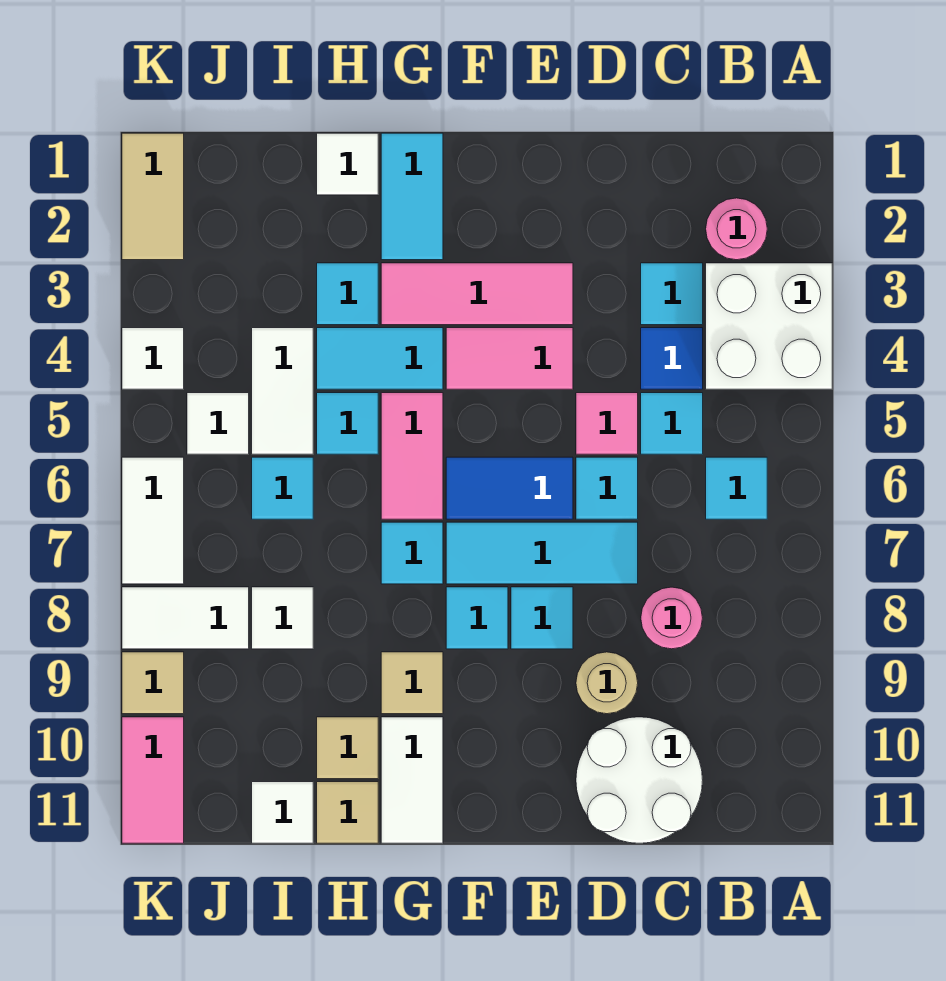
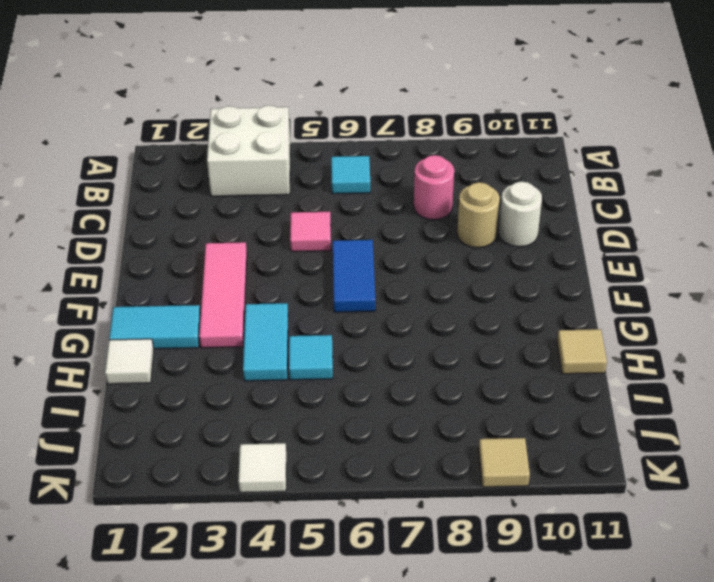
white 1x1 round brick [499,181,542,247] -> white 2x2 round brick [576,717,703,843]
none -> pink 1x1 round brick [706,198,767,260]
none -> cyan 1x1 tile [641,263,703,325]
none -> blue 1x1 tile [641,328,703,389]
none -> cyan 1x1 tile [641,393,703,454]

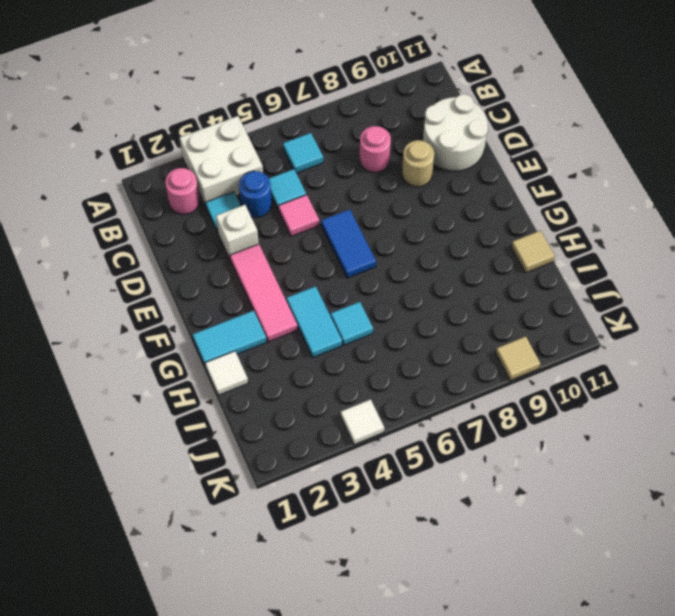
blue 1x1 round brick [239,171,272,218] -> blue 1x1 tile [641,328,703,389]
white 1x1 brick [216,205,259,259] -> none
none -> cyan 1x1 tile [576,457,638,519]
none -> cyan 1x3 tile [446,522,638,584]
none -> pink 1x2 tile [446,328,573,389]
none -> cyan 1x1 tile [511,587,573,649]

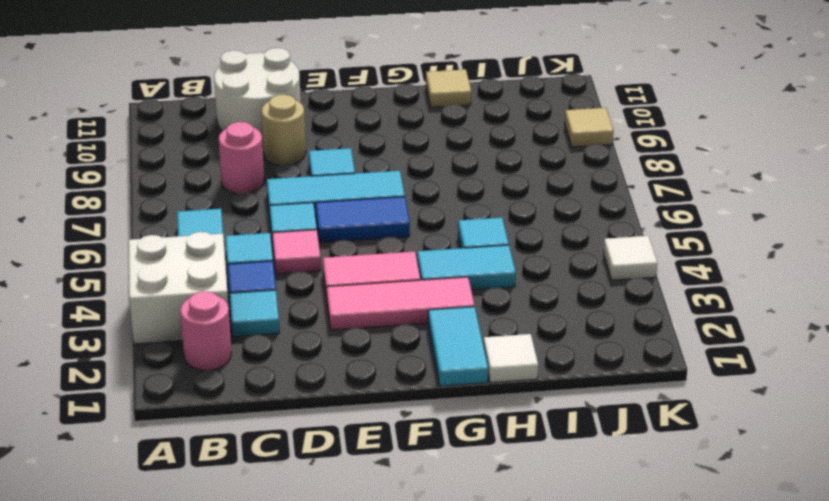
none -> cyan 1x1 tile [446,587,508,649]
none -> pink 1x2 tile [381,393,443,519]
none -> cyan 1x1 tile [381,522,443,584]
none -> tan 1x1 tile [381,652,443,714]

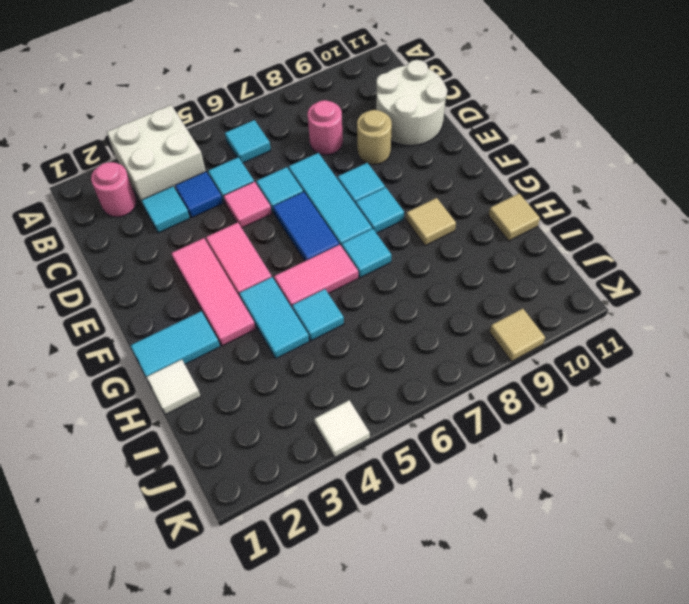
none -> white 1x2 tile [381,717,443,843]
none -> cyan 1x1 tile [317,263,378,325]
none -> tan 1x1 tile [317,717,378,779]
none -> white 1x2 tile [252,328,313,454]

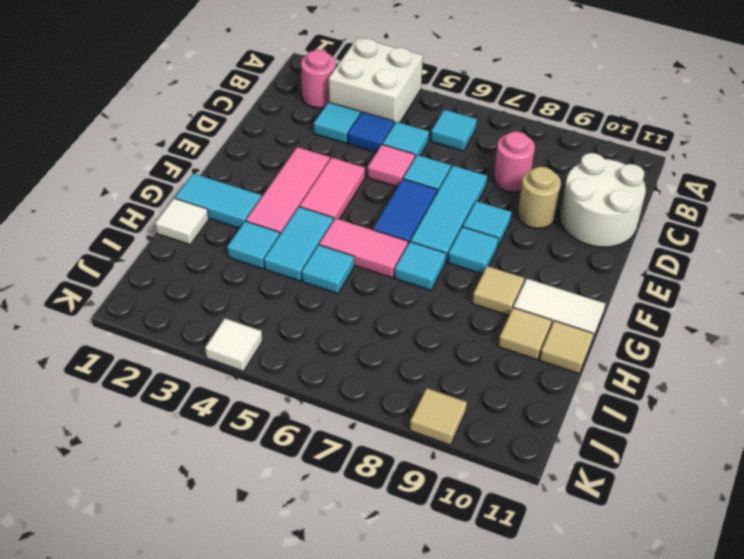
none -> white 1x2 tile [252,328,313,454]
none -> cyan 1x1 tile [252,457,313,519]
none -> white 1x1 tile [252,587,313,649]
none -> white 1x1 tile [252,782,313,843]

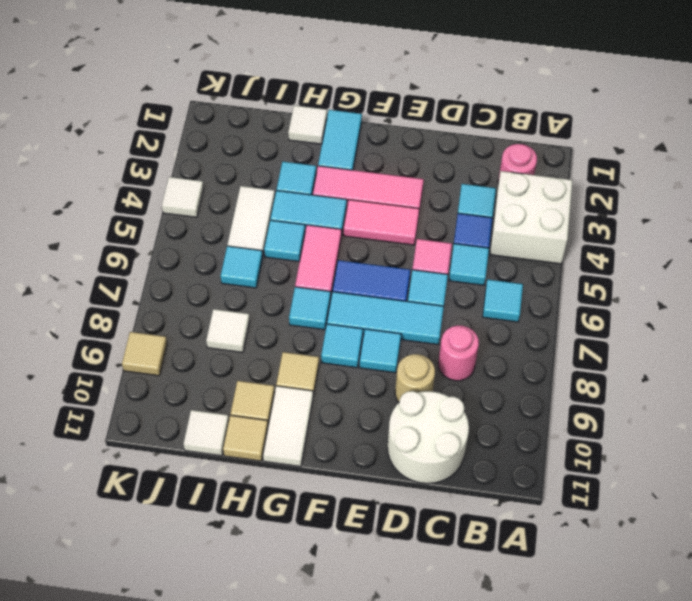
none -> white 1x1 tile [187,393,249,454]
none -> white 1x2 tile [122,587,249,649]
none -> tan 1x2 tile [122,133,184,260]
none -> white 1x2 tile [122,457,184,584]

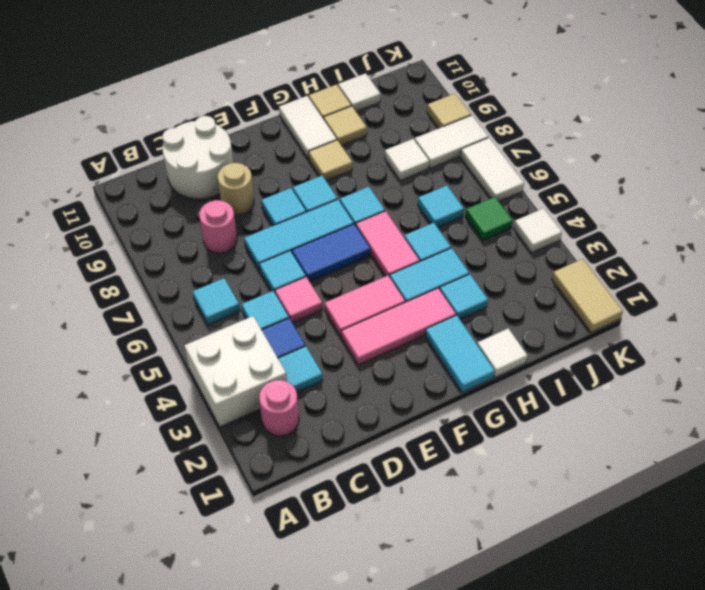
green 1x1 tile [465,197,513,241] -> white 1x1 tile [187,393,249,454]
none -> white 1x2 tile [252,328,313,454]
none -> pink 1x2 tile [122,717,184,843]

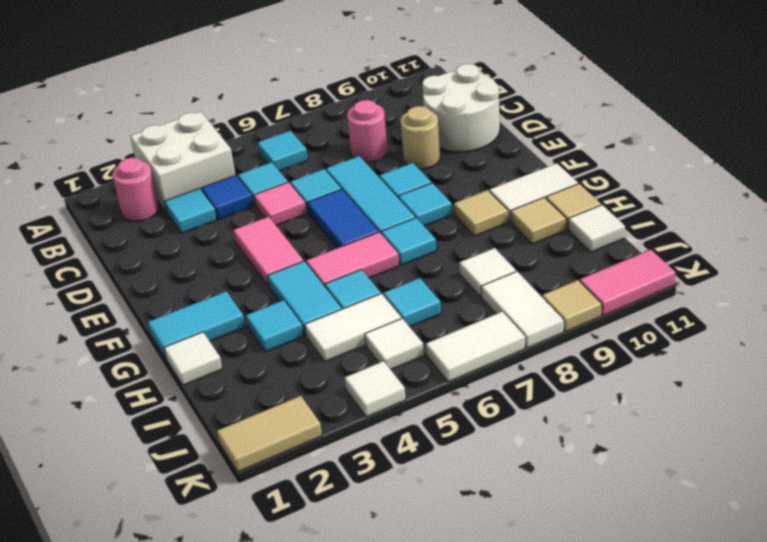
none -> pink 1x3 tile [381,263,573,325]

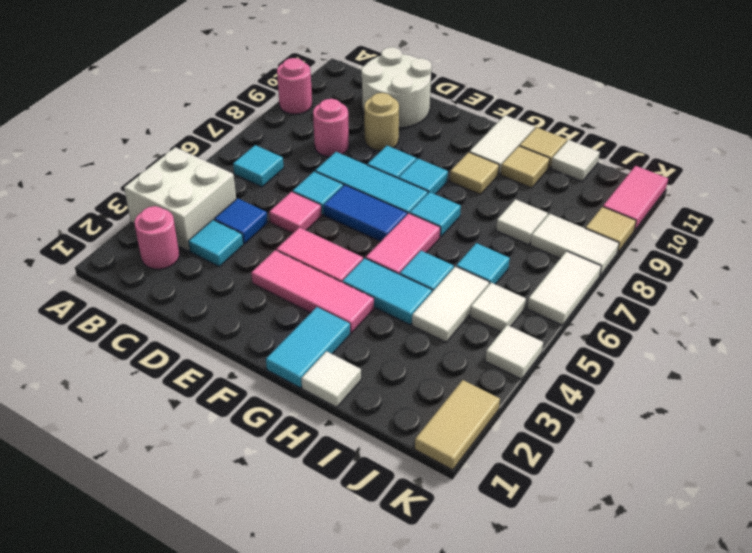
pink 1x1 round brick [277,58,312,114] -> none
none -> cyan 1x1 tile [641,393,703,454]
none -> cyan 1x1 tile [317,263,378,325]

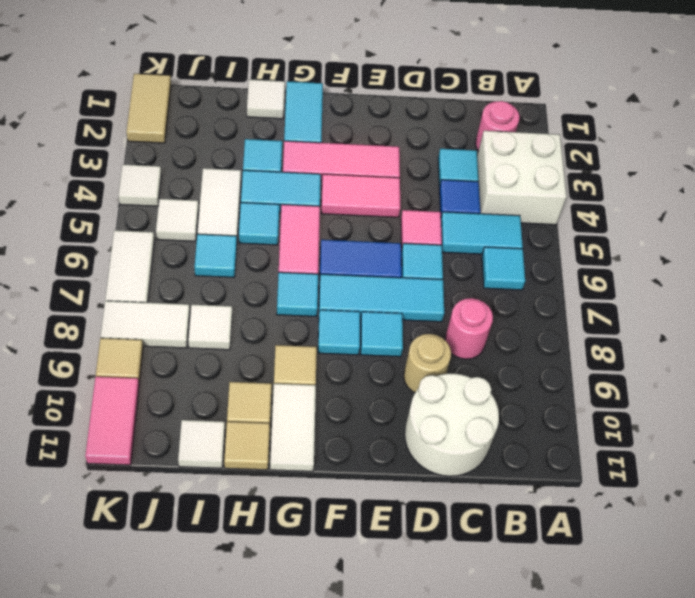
cyan 1x2 tile [441,212,523,254] -> cyan 1x1 tile [641,393,703,454]

